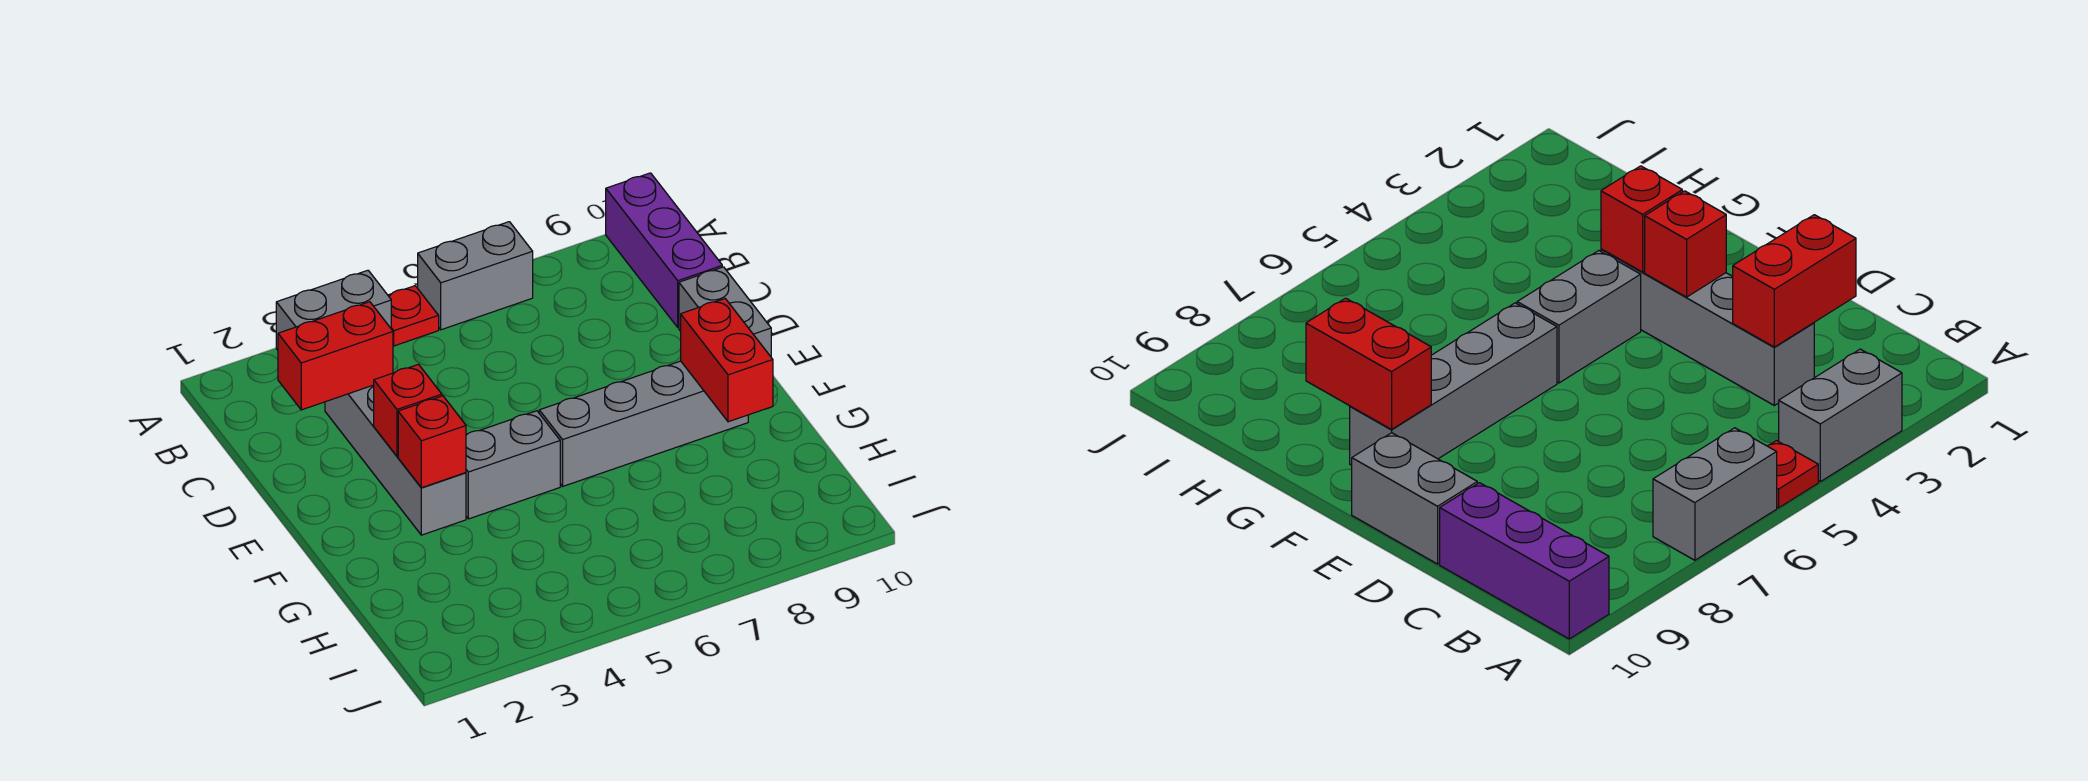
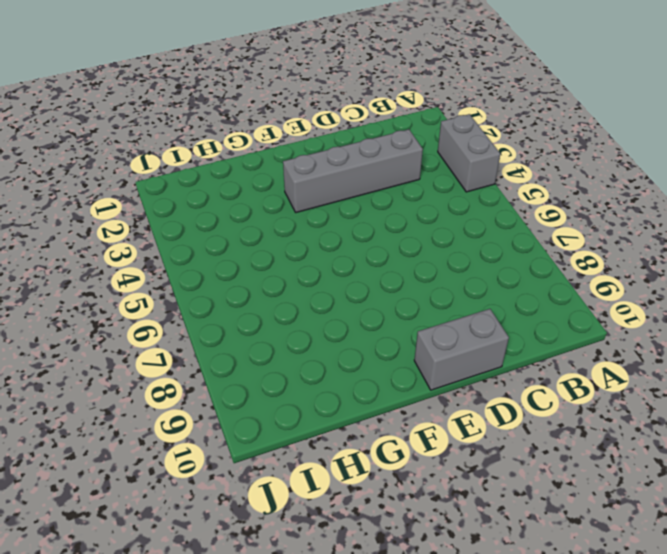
none -> red 1x1 plate [388,286,439,346]
none -> grey 1x2 brick [418,222,533,330]
none -> purple 1x3 brick [606,173,722,327]

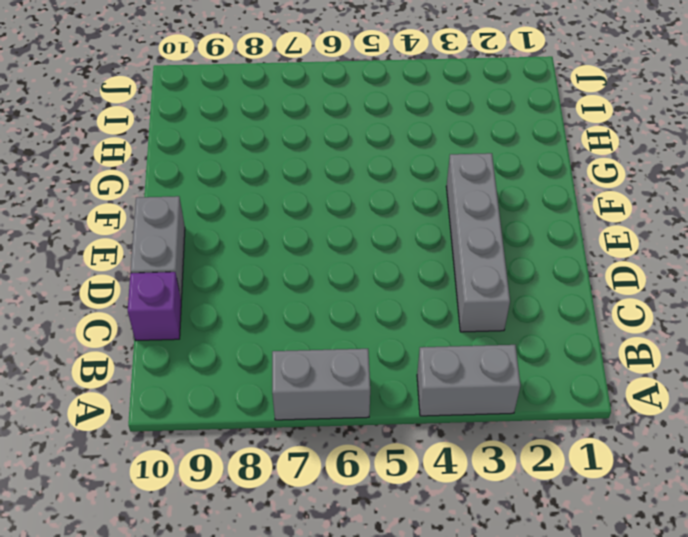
purple 1x1 brick [128,272,181,341] -> purple 1x3 brick [606,173,722,327]
none -> red 1x1 plate [388,286,439,346]
none -> grey 1x2 brick [466,411,560,519]
none -> grey 1x4 brick [539,361,748,486]

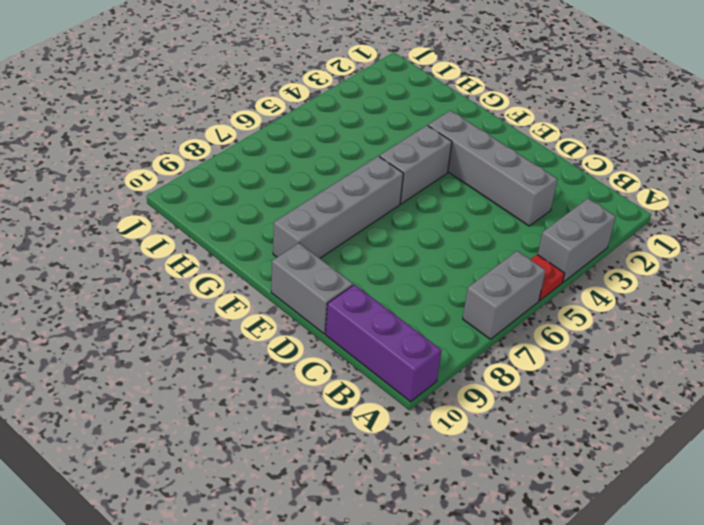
none -> red 1x2 brick [278,302,393,410]
none -> red 1x1 brick [374,364,442,456]
none -> red 1x1 brick [398,396,466,488]

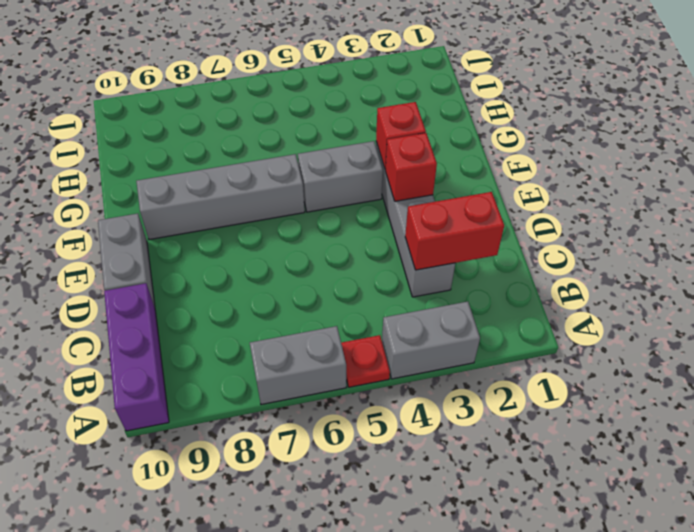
none -> red 1x2 brick [681,299,773,422]

